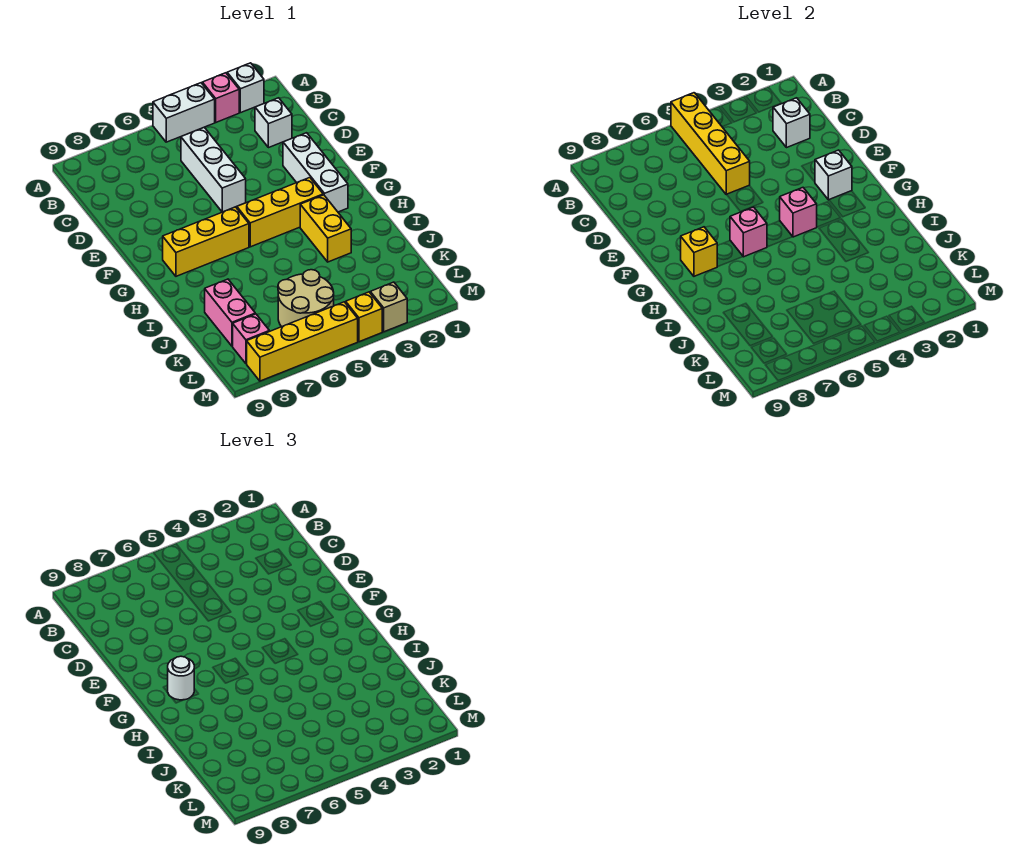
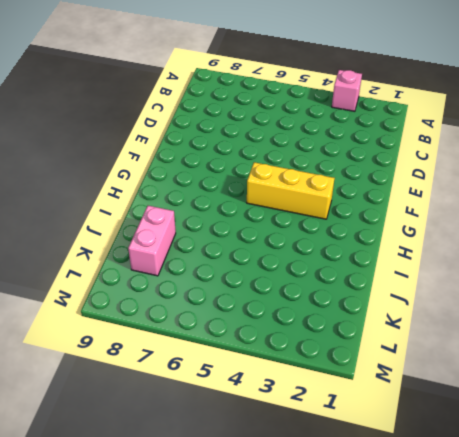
none -> white 1x1 brick [227,63,264,113]
none -> white 1x2 brick [153,83,215,142]
none -> white 1x1 brick [255,98,292,148]

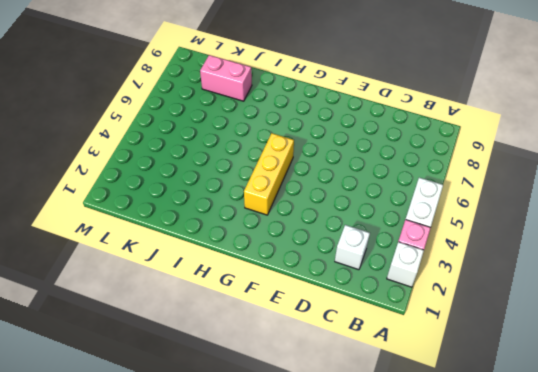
none -> white 1x3 brick [181,127,246,212]
none -> white 1x3 brick [283,133,348,212]
none -> yellow 1x3 brick [163,207,249,276]

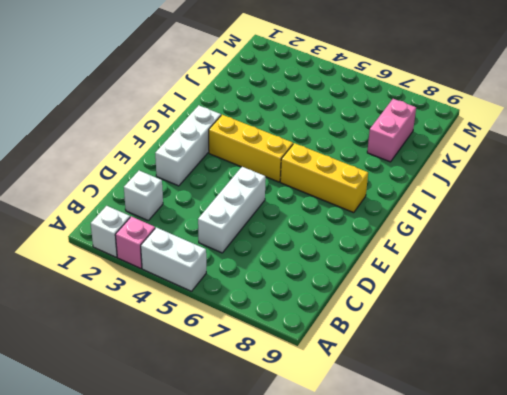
none -> yellow 1x2 brick [300,195,351,262]
none -> tan 2x2 round brick [278,270,334,327]
none -> pink 1x1 brick [233,314,269,364]

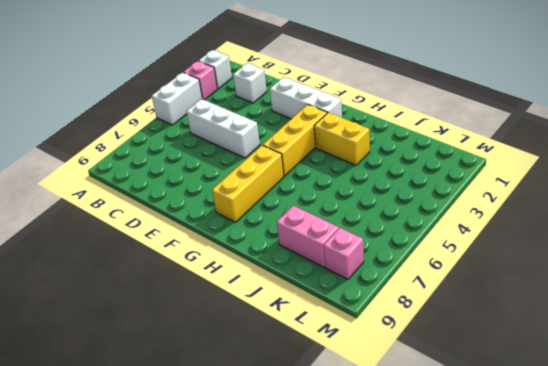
none -> tan 2x2 round brick [278,270,334,327]
none -> tan 1x1 brick [370,282,407,332]
none -> yellow 1x1 brick [345,292,382,342]

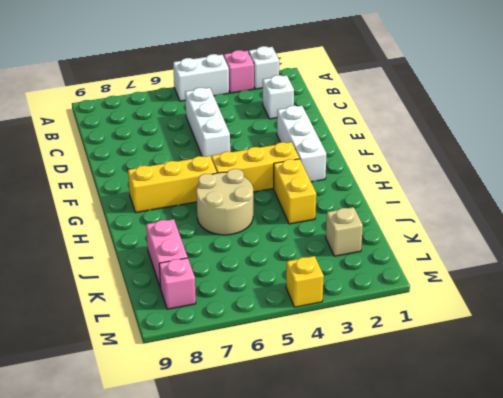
tan 2x2 round brick [196,169,253,235] -> tan 2x2 round brick moved to [278,270,334,327]
tan 1x1 brick [326,207,363,256] -> tan 1x1 brick moved to [370,282,407,332]
none -> yellow 1x4 brick [247,302,358,381]
none -> yellow 1x4 brick [671,93,750,195]
none -> white 1x1 brick [773,98,810,148]

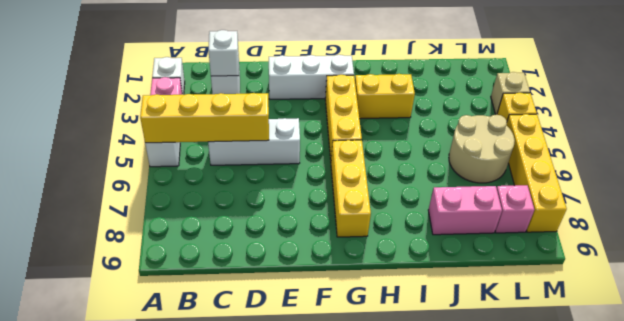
none -> white 1x1 brick [815,150,852,200]
none -> pink 1x1 brick [780,188,817,237]
none -> pink 1x1 brick [730,207,767,257]

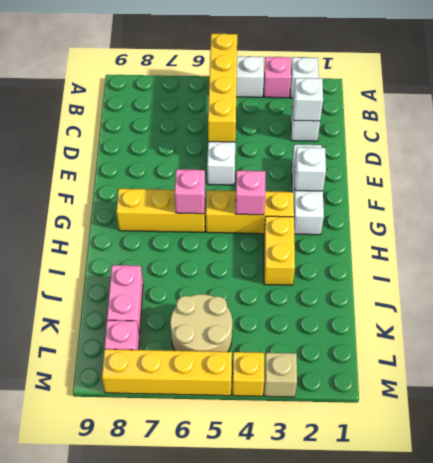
none -> yellow 1x1 brick [681,227,717,276]
none -> white 1x1 round brick [168,656,194,700]

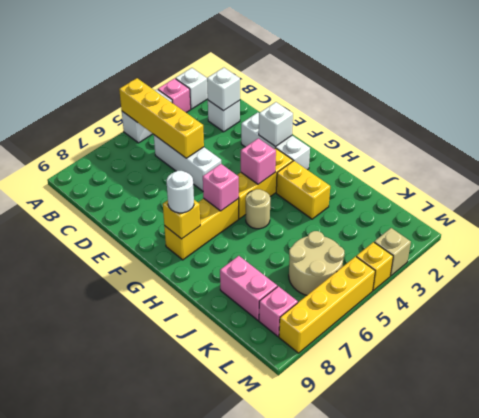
tan 1x1 round brick [246,189,270,229] -> none

